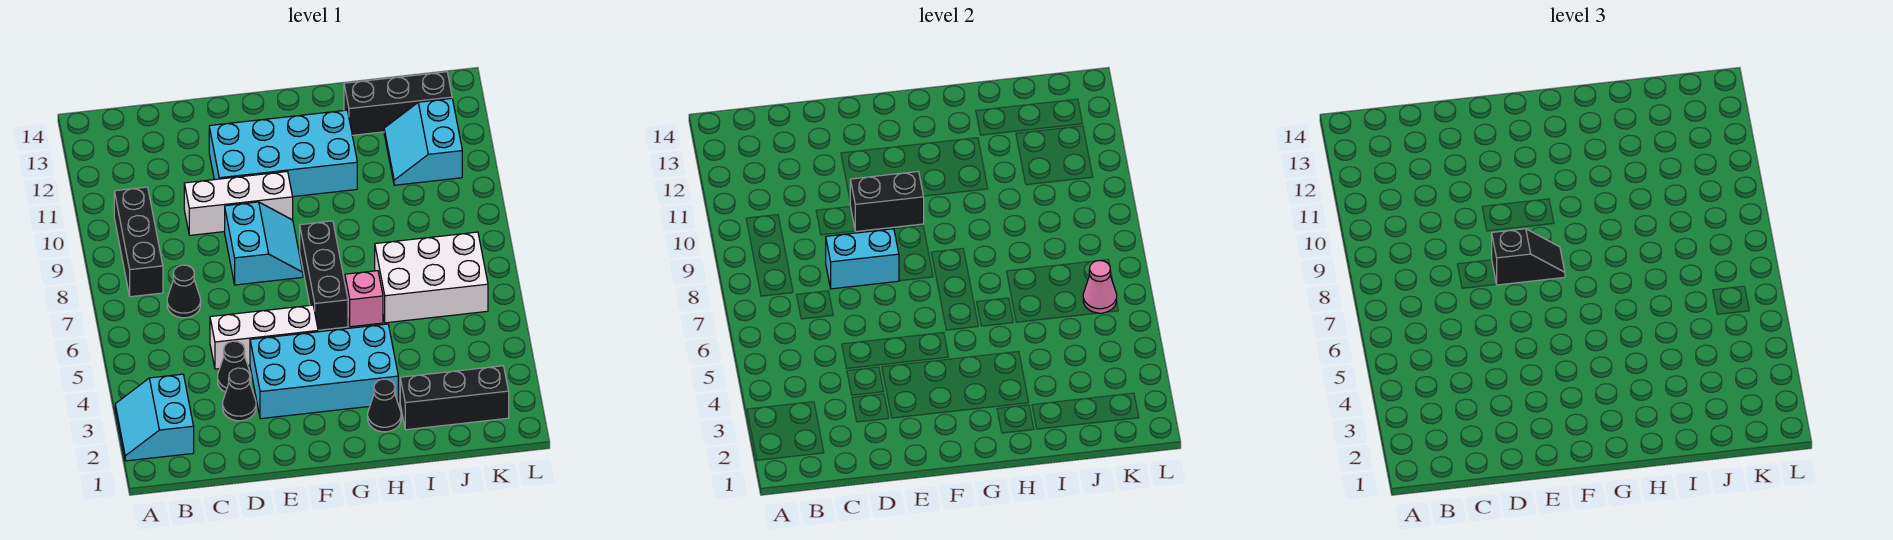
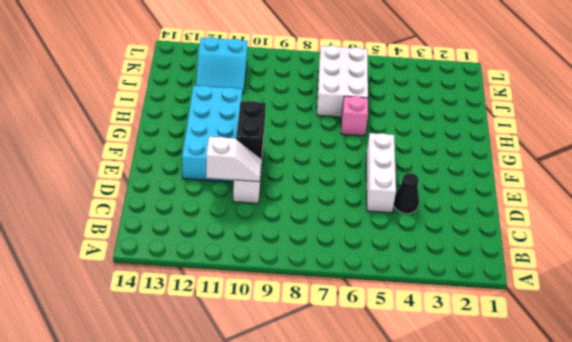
white 1x2 slope [206,137,261,182] -> none
none -> cyan 2x2 slope [115,374,194,461]
none -> black 1x3 brick [114,187,163,297]
none -> black 1x1 cone [167,265,201,318]

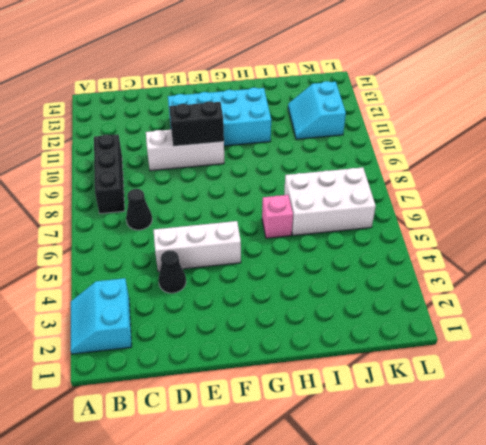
none -> black 1x1 cone [223,368,256,421]
none -> cyan 2x4 brick [250,324,398,419]
none -> cyan 2x2 slope [225,202,303,285]

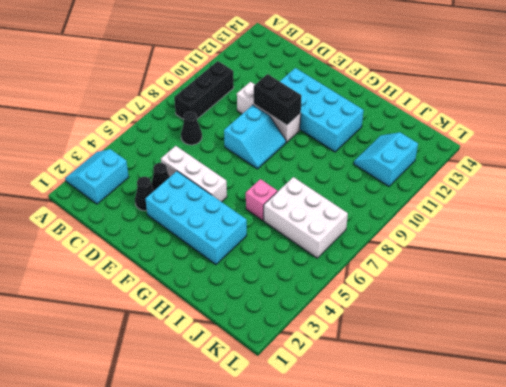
none -> black 1x3 brick [300,221,348,330]
none -> black 1x1 cone [368,379,401,432]
none -> black 1x3 brick [400,366,509,430]

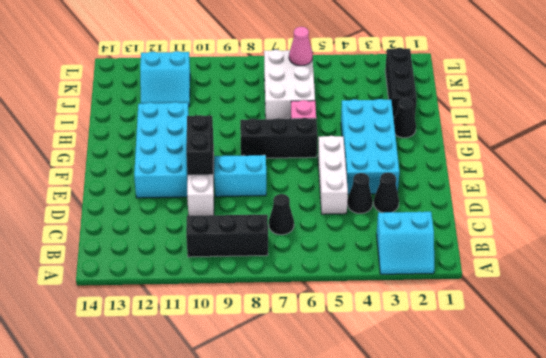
none -> black 1x3 brick [344,72,452,135]
none -> cyan 1x2 brick [826,229,899,289]
none -> black 1x2 slope [1492,229,1565,285]

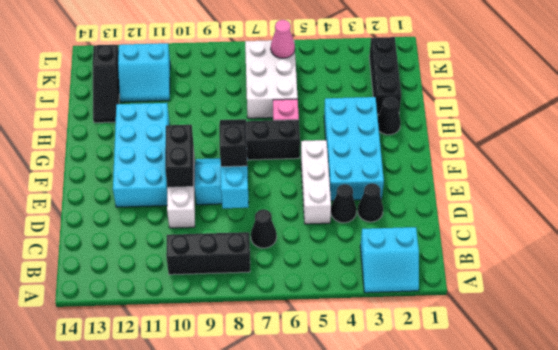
black 1x3 slope [93,45,119,123] -> black 1x3 brick [344,72,452,135]

